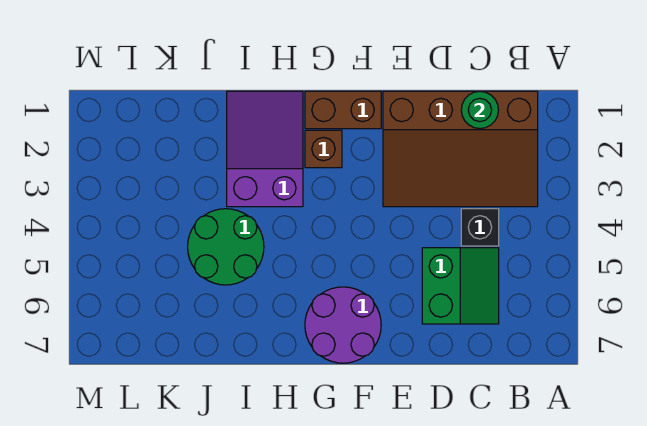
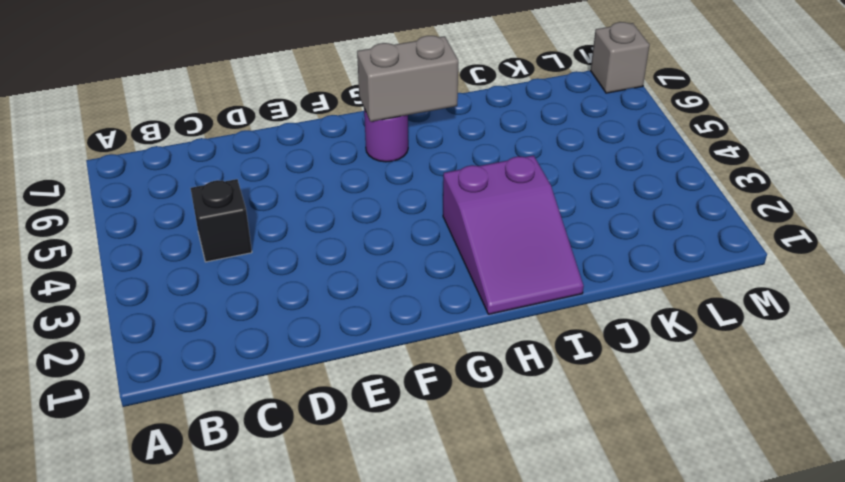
purple 1x1 round brick [364,109,408,162] -> purple 2x2 round brick [305,287,381,363]
grey 1x2 brick [357,36,458,122] -> none
grey 1x1 brick [591,22,649,93] -> none
none -> brown 3x4 slope [383,91,538,207]
none -> green 2x2 slope [422,248,499,324]

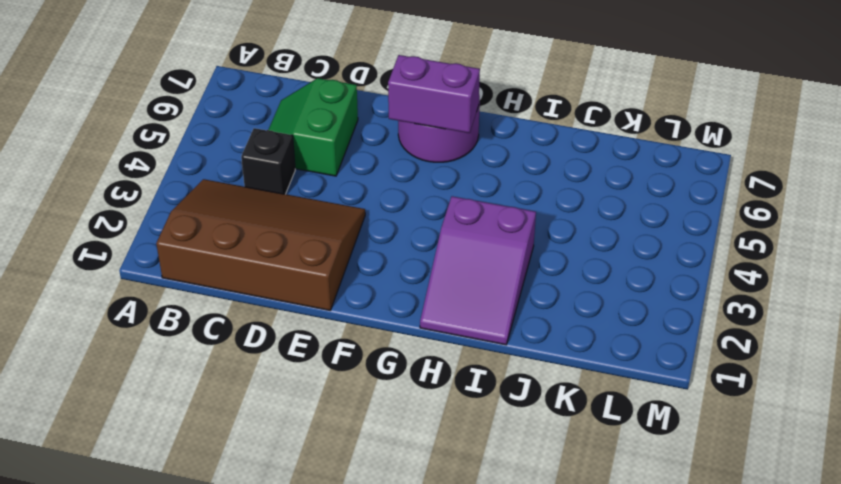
purple 1x2 brick [388,55,480,133] -> none
none -> brown 1x2 brick [305,91,381,129]
none -> brown 1x1 brick [305,130,342,168]

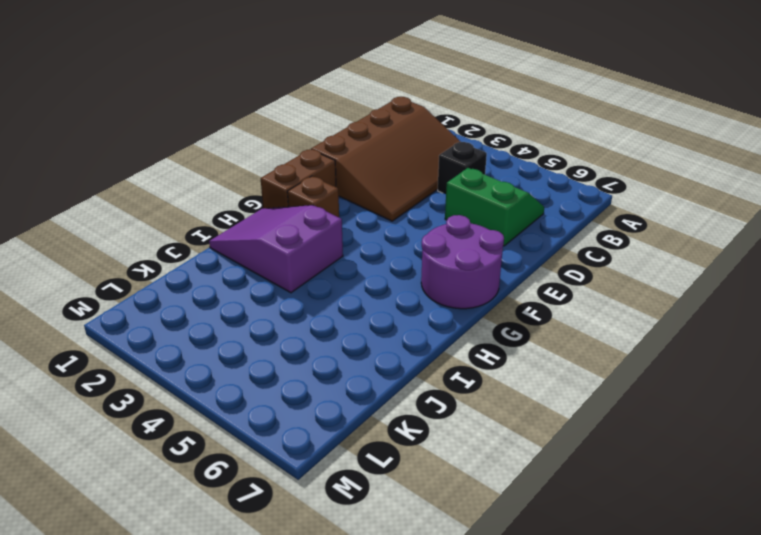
none -> green 2x2 round brick [188,209,264,285]
none -> green 1x1 round brick [461,91,498,129]

